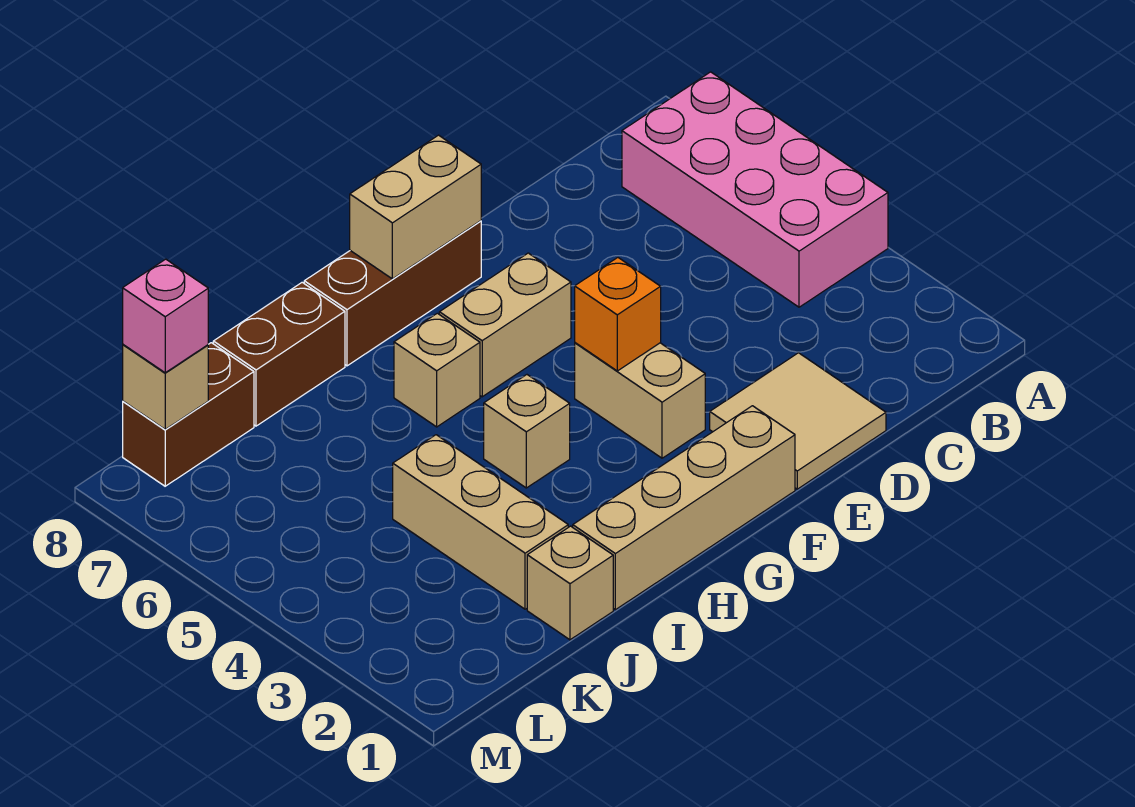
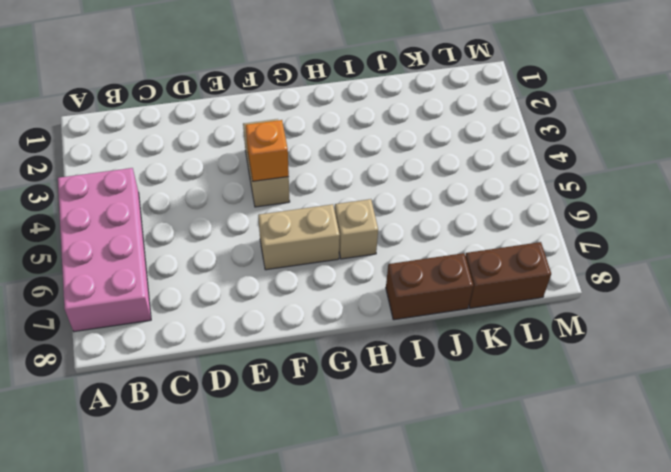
none -> tan 2x2 tile [710,353,886,489]
none -> tan 1x4 brick [573,406,795,610]
none -> brown 1x3 brick [304,221,481,366]

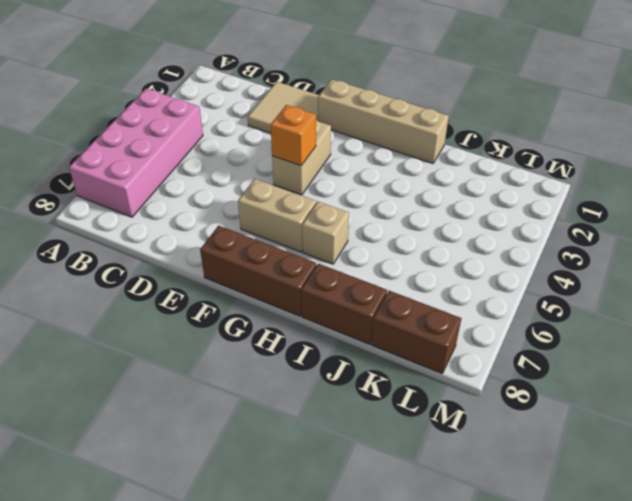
none -> tan 1x1 brick [484,375,570,488]
none -> tan 1x1 brick [527,526,613,640]
none -> tan 1x3 brick [393,435,568,609]

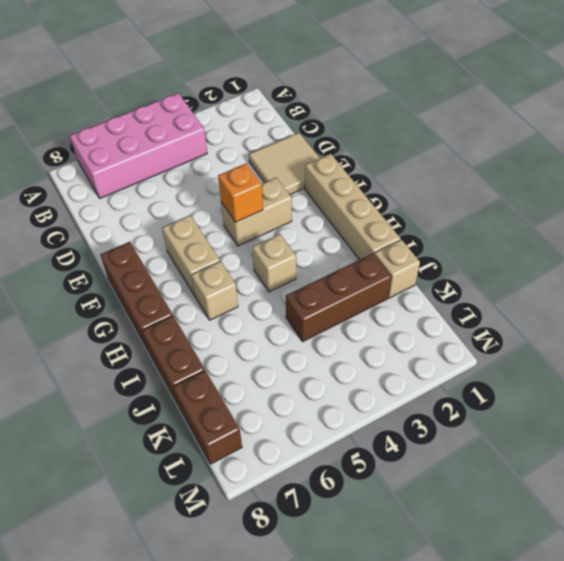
brown 1x3 brick [286,254,391,341] -> tan 1x3 brick [393,435,568,609]
none -> tan 1x2 brick [350,135,481,279]
none -> tan 1x1 brick [123,345,208,429]
none -> pink 1x1 brick [123,259,208,373]

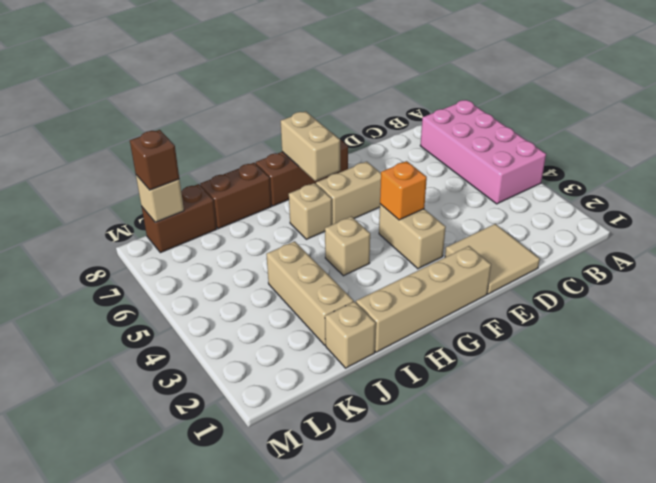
tan 1x2 brick [281,111,340,181] -> tan 1x2 brick turned to [350,135,481,279]
brown 1x1 brick [130,130,179,190] -> pink 1x1 brick [123,259,208,373]

